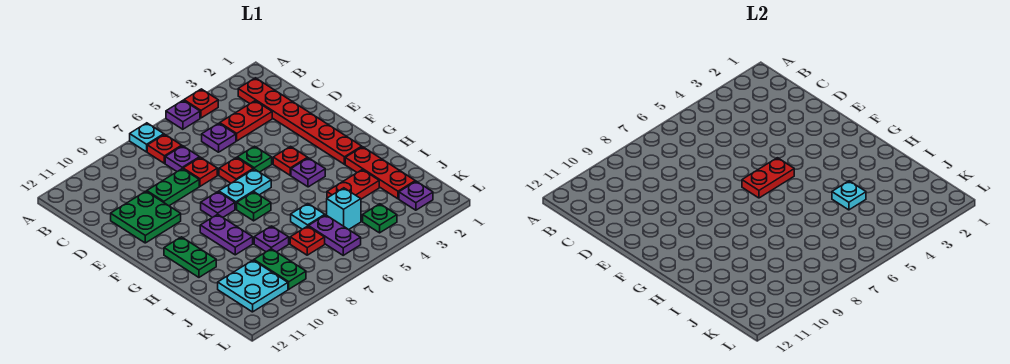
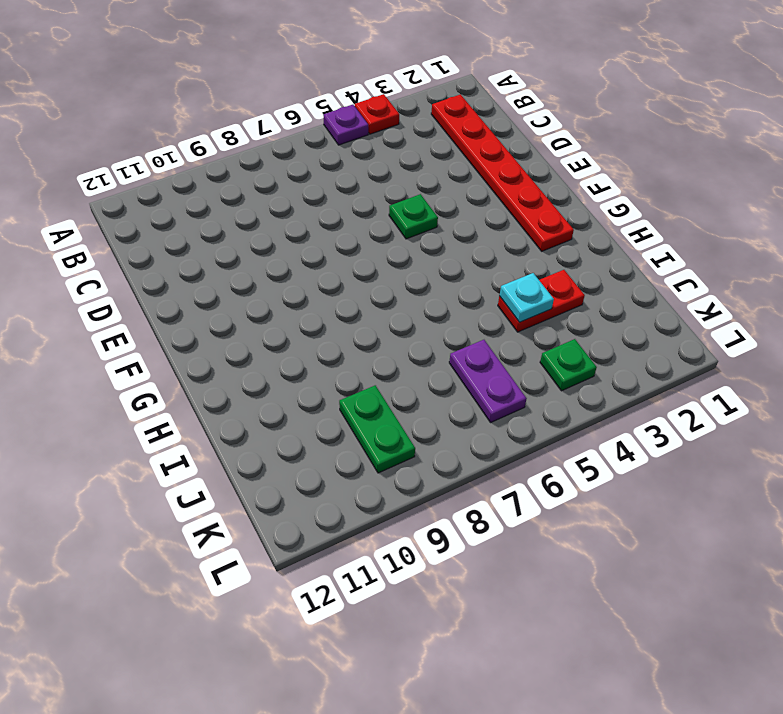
none -> cyan 1x1 plate [130,123,164,152]
none -> red 1x1 plate [147,134,182,163]
none -> red 1x2 plate [220,101,272,141]
none -> purple 1x1 plate [202,123,236,152]

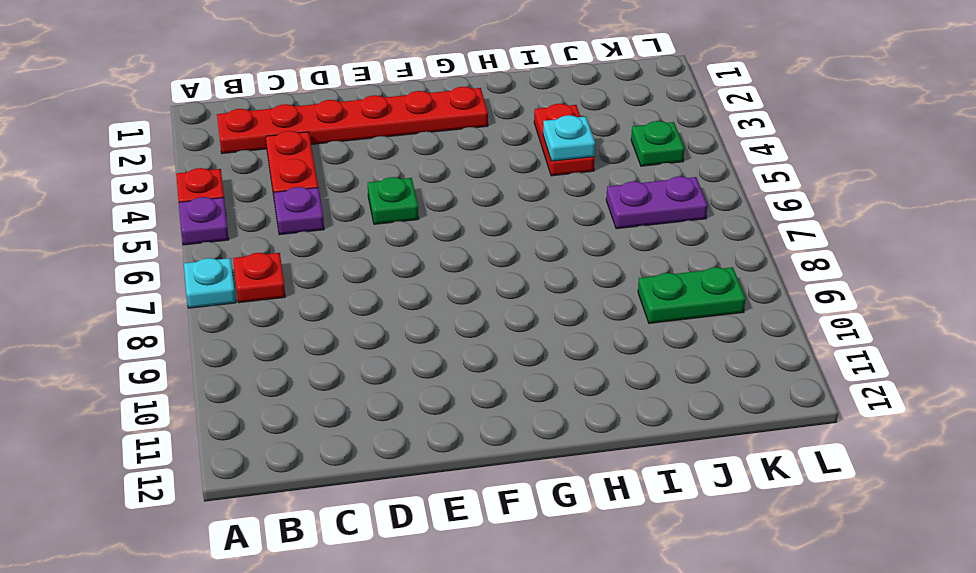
none -> purple 1x1 plate [165,146,200,171]
none -> red 1x1 plate [183,157,217,186]
none -> green 1x2 plate [147,169,199,206]
none -> green 2x2 plate [111,191,181,243]

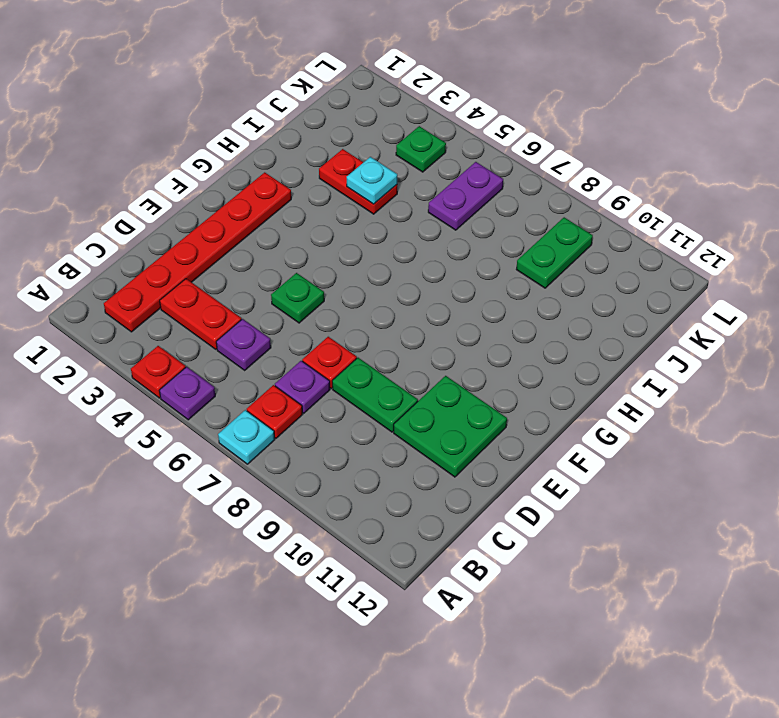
none -> red 1x1 plate [219,158,253,183]
none -> red 1x1 plate [273,146,307,175]
none -> cyan 1x2 plate [219,169,271,209]
none -> purple 1x1 plate [201,192,235,217]

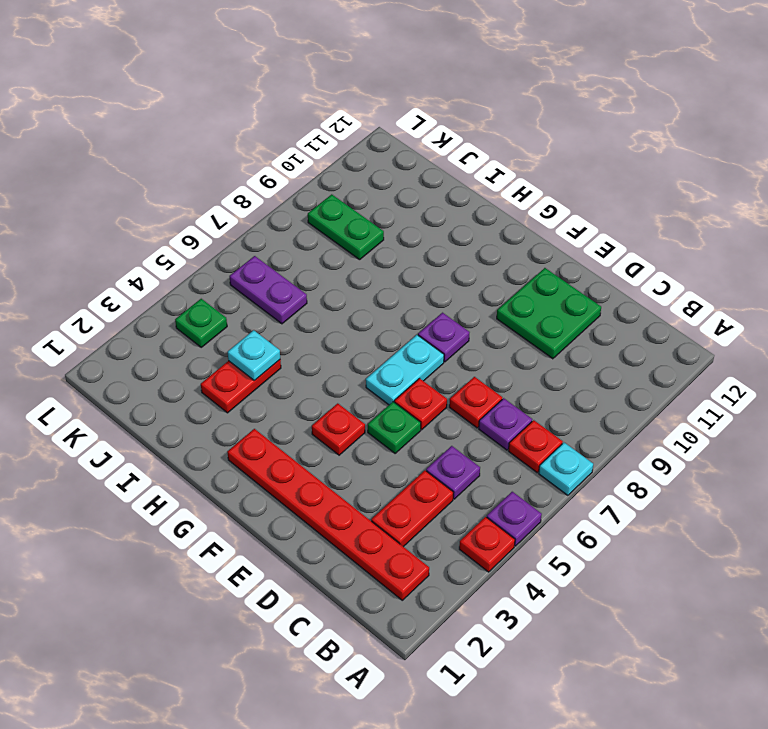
none -> green 1x2 plate [147,169,199,206]
none -> purple 1x1 plate [291,158,325,187]
none -> green 1x1 plate [237,192,271,221]
none -> purple 1x2 plate [200,214,253,255]

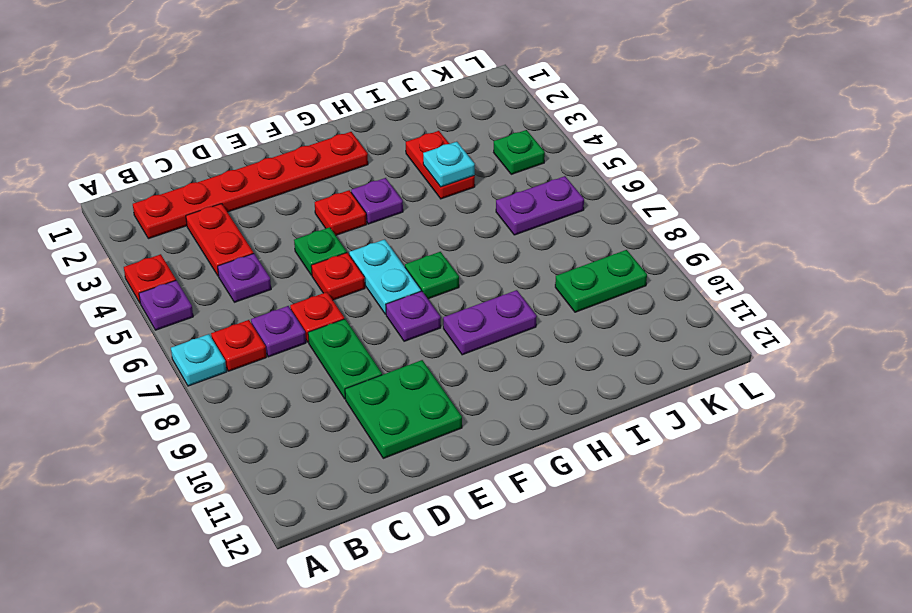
none -> green 1x2 plate [164,237,216,277]
none -> red 1x3 plate [345,147,415,199]
none -> cyan 1x1 plate [291,204,325,229]
none -> purple 1x1 plate [254,226,289,252]

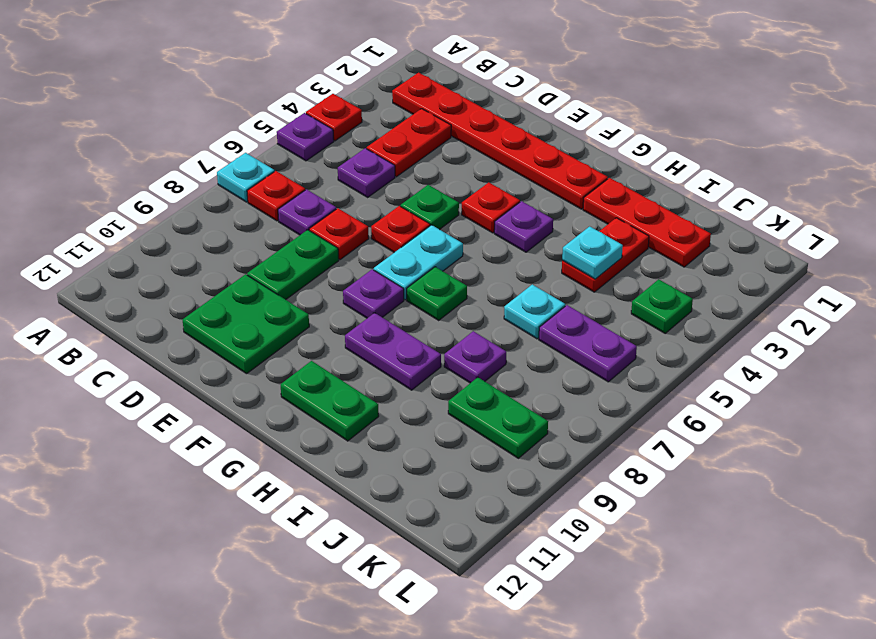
none -> cyan 1x1 brick [327,188,361,229]
none -> red 1x1 plate [290,226,325,255]
none -> cyan 2x2 plate [218,260,288,312]
none -> purple 1x1 plate [399,181,433,210]

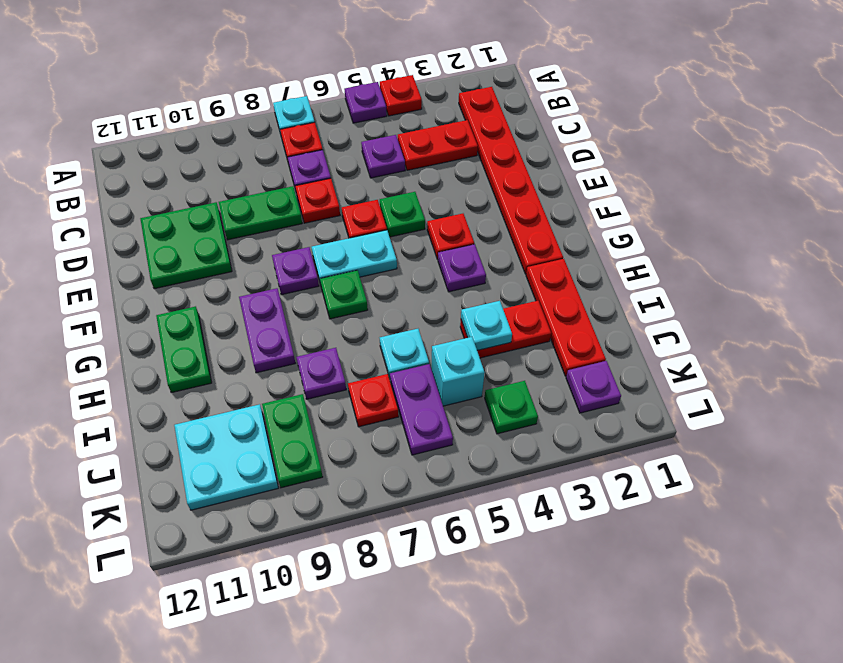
none -> red 1x2 plate [742,158,794,198]

